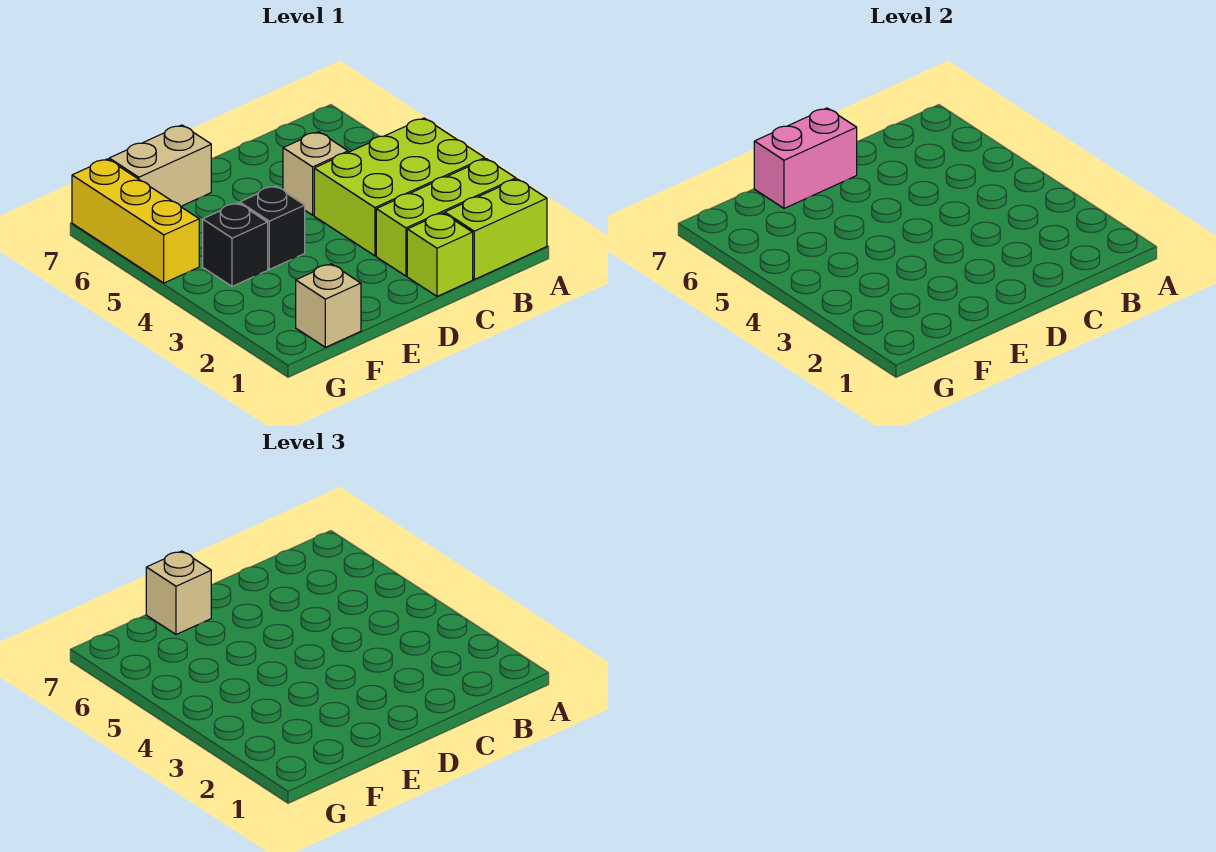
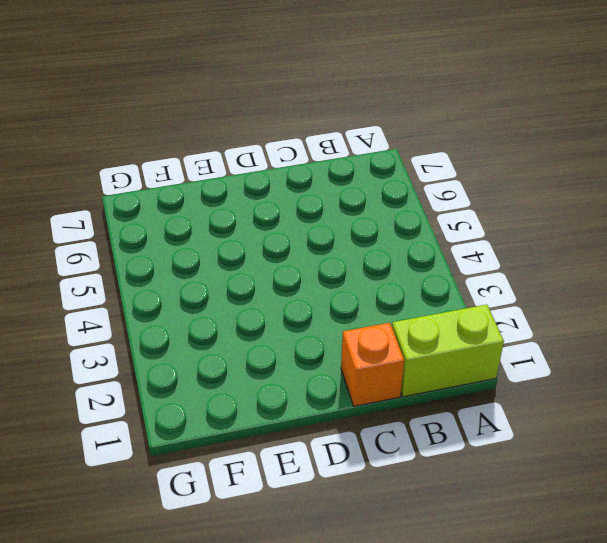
orange 1x1 brick [341,323,404,406] -> lime 1x1 brick [407,213,473,296]
none -> lime 1x3 brick [376,159,516,276]
none -> lime 2x3 brick [314,118,485,256]
none -> tan 1x1 brick [283,132,348,215]

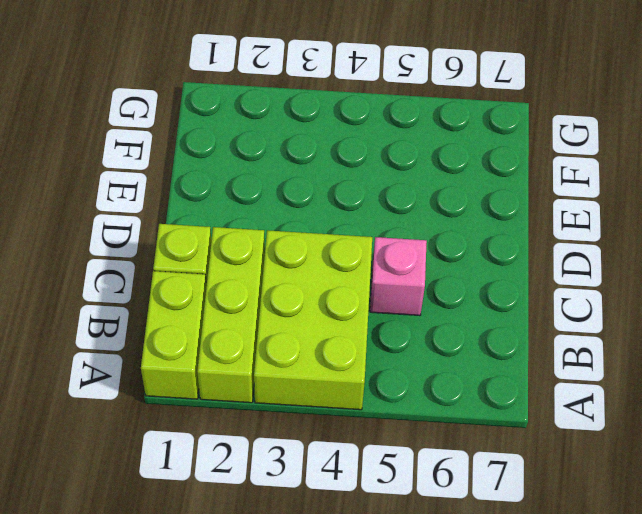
pink 1x1 brick [370,237,427,315] -> tan 1x1 brick [283,132,348,215]
none -> black 1x1 brick [240,186,305,269]
none -> tan 1x2 brick [109,125,211,206]
none -> tan 1x1 brick [296,264,361,347]

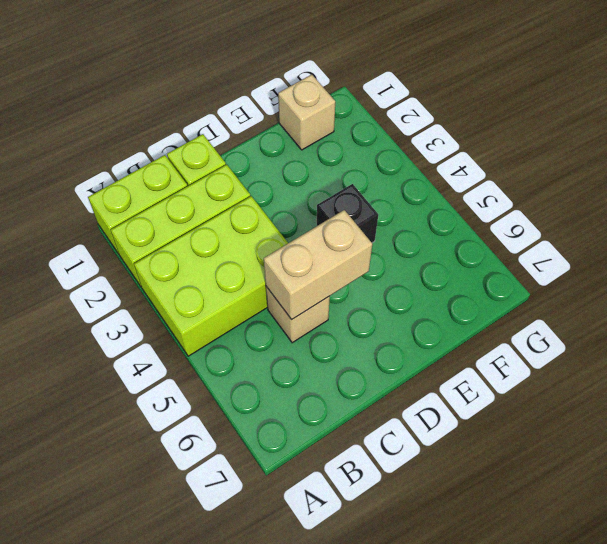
tan 1x2 brick [264,210,372,320] -> tan 1x2 brick moved to [109,125,211,206]
none -> black 1x1 brick [203,203,268,286]
none -> yellow 1x3 brick [72,159,199,283]
none -> pink 1x2 brick [754,108,857,208]

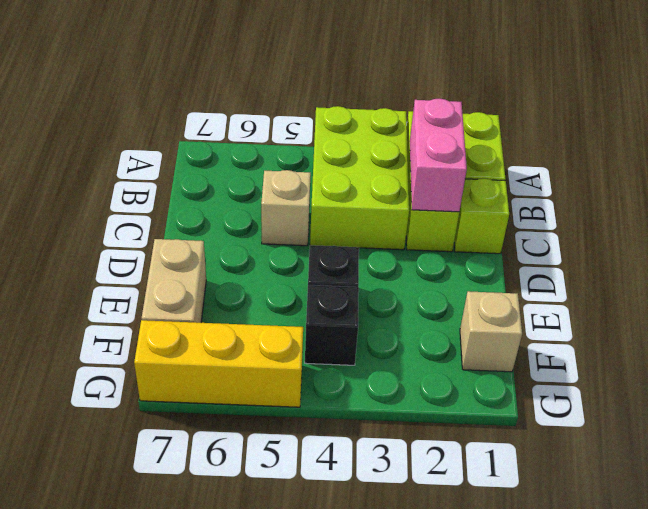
pink 1x2 brick [410,99,467,212] -> pink 1x2 brick moved to [754,108,857,208]
none -> tan 1x1 brick [146,551,211,634]

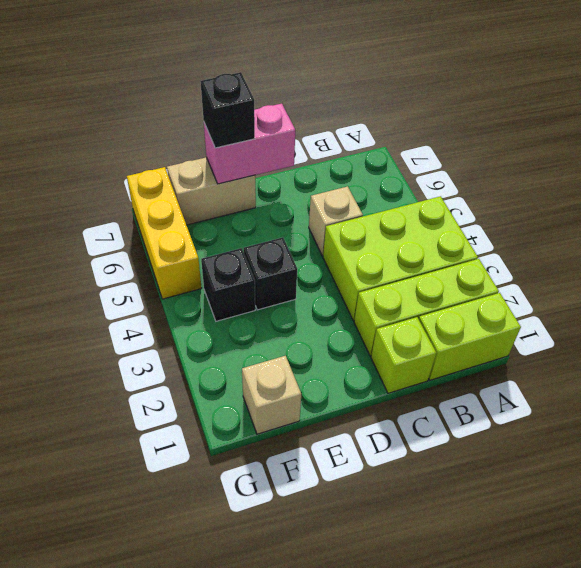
black 1x1 brick [201,72,255,148] -> tan 1x1 brick [146,551,211,634]

